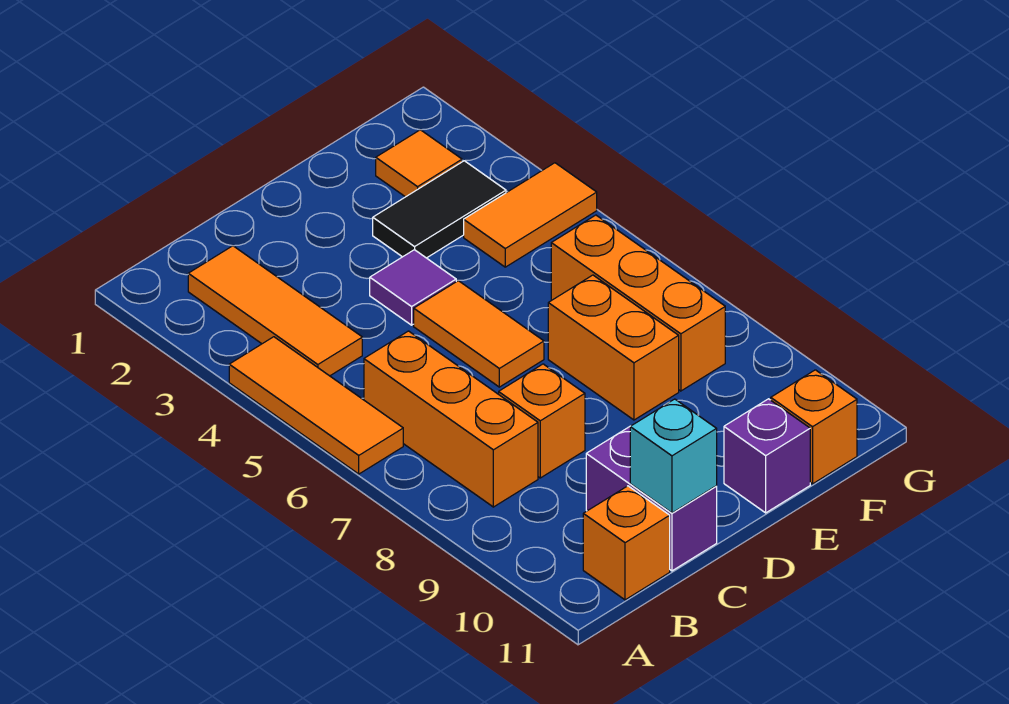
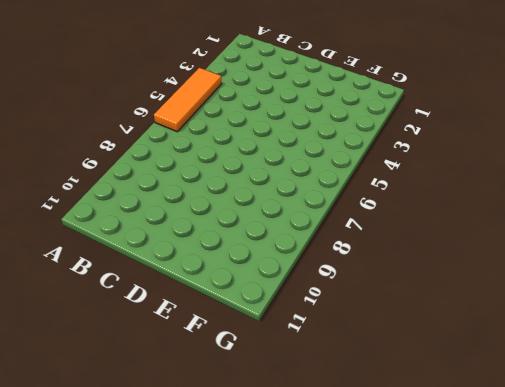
none -> orange 1x3 tile [188,246,362,376]
none -> orange 1x3 brick [364,331,538,507]
none -> orange 1x1 brick [583,486,670,600]

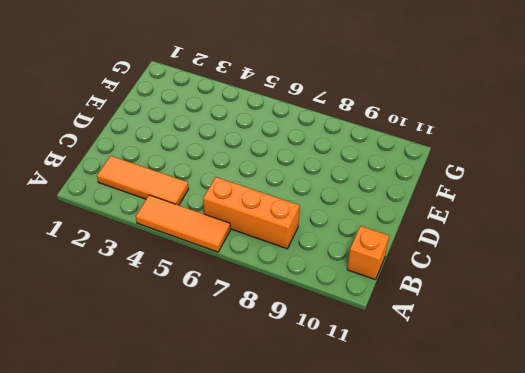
none -> orange 1x1 brick [499,364,585,478]
none -> purple 1x2 brick [586,427,717,571]
none -> purple 1x1 tile [370,250,456,325]

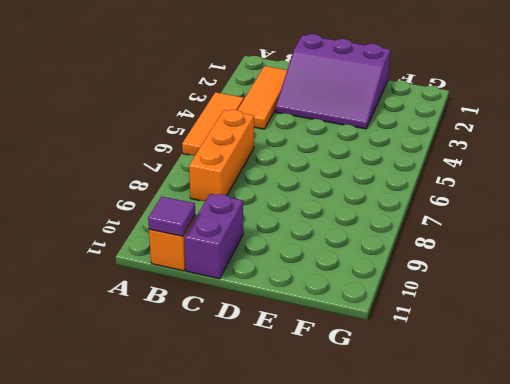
purple 1x1 tile [148,197,195,236] -> purple 1x1 tile moved to [370,250,456,325]
purple 3x3 slope [276,34,390,129] -> black 1x2 tile [373,161,506,258]
none -> orange 1x1 brick [499,364,585,478]
none -> orange 1x2 tile [414,281,544,387]
none -> orange 1x2 brick [548,275,679,420]

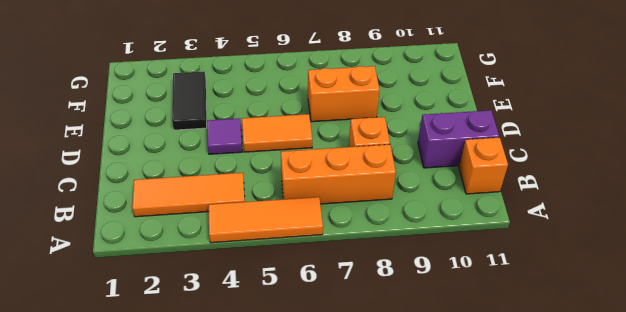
none -> purple 1x1 brick [724,399,810,513]
none -> orange 1x1 tile [376,130,462,197]
none -> orange 1x2 tile [464,163,597,267]

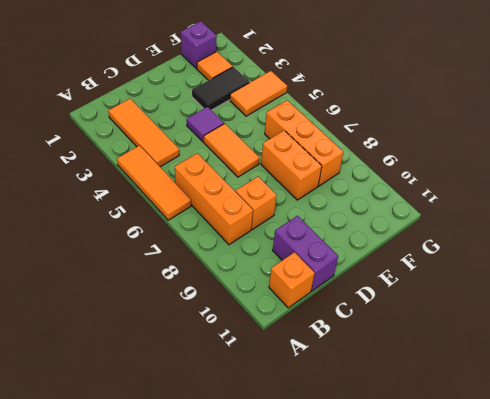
purple 1x1 brick [181,21,217,68] -> purple 1x1 brick moved to [724,399,810,513]
none -> orange 1x1 brick [771,370,857,484]
none -> cyan 1x1 brick [630,399,717,513]

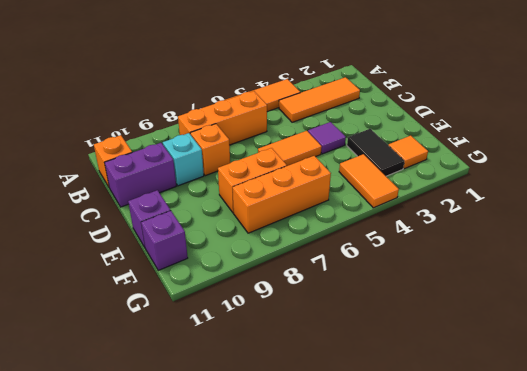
cyan 1x1 brick [163,133,204,186] -> cyan 1x1 brick moved to [630,399,717,513]
purple 1x1 brick [141,211,188,270] -> orange 1x1 brick [771,370,857,484]

